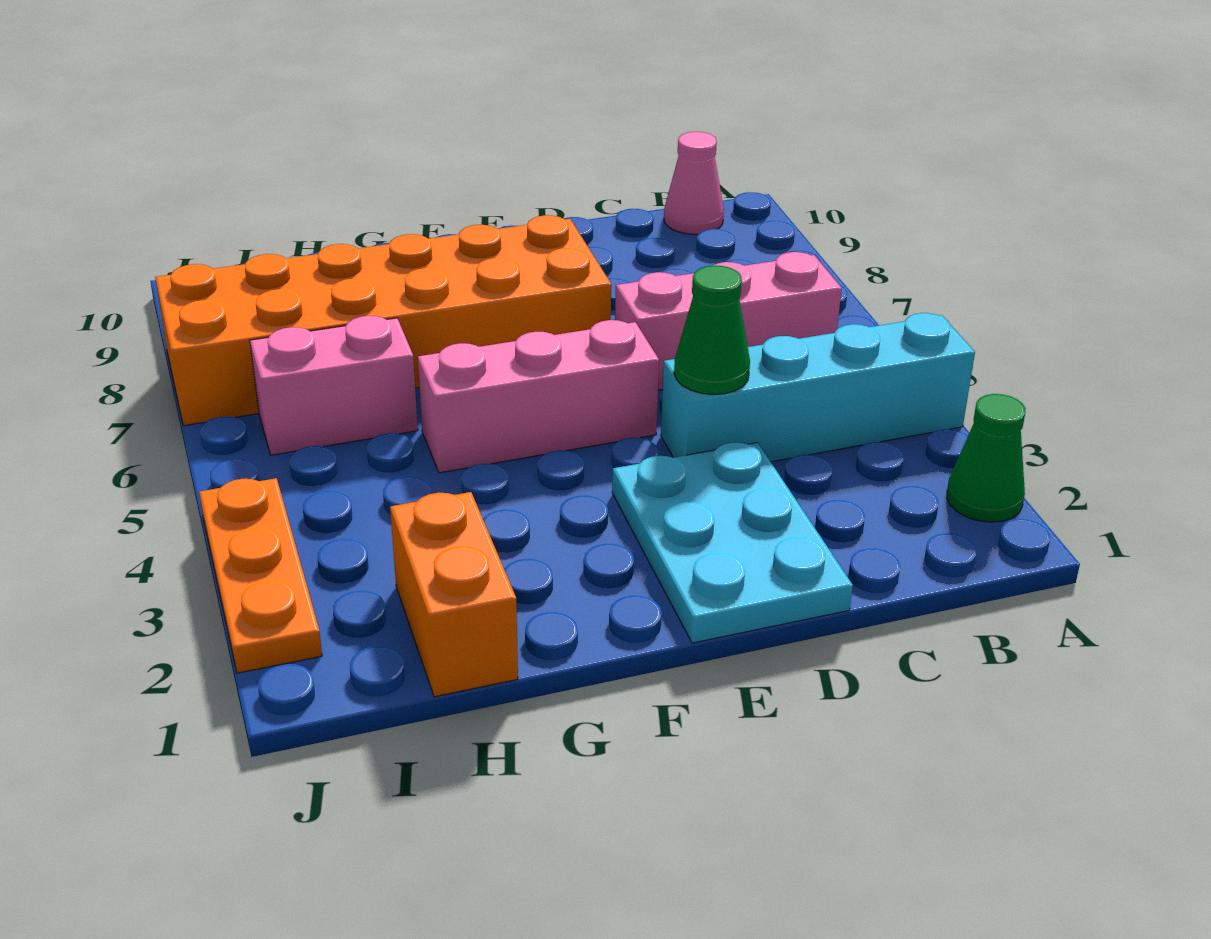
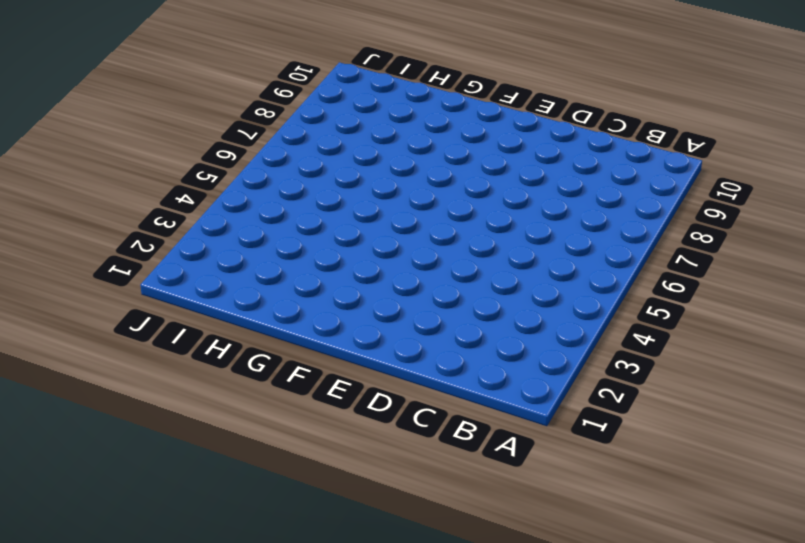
none -> green 1x1 cone [947,394,1025,522]
none -> cyan 1x4 brick [661,313,975,462]

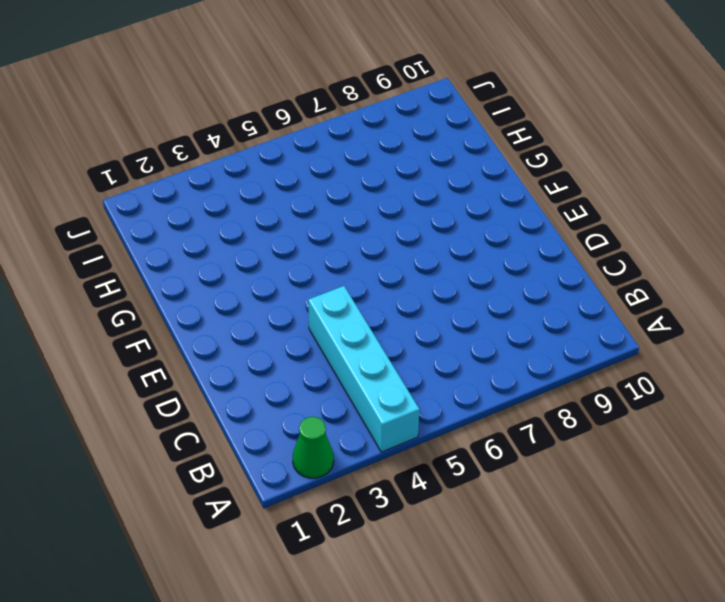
none -> pink 1x3 brick [615,252,842,390]
none -> pink 1x1 cone [664,132,724,235]

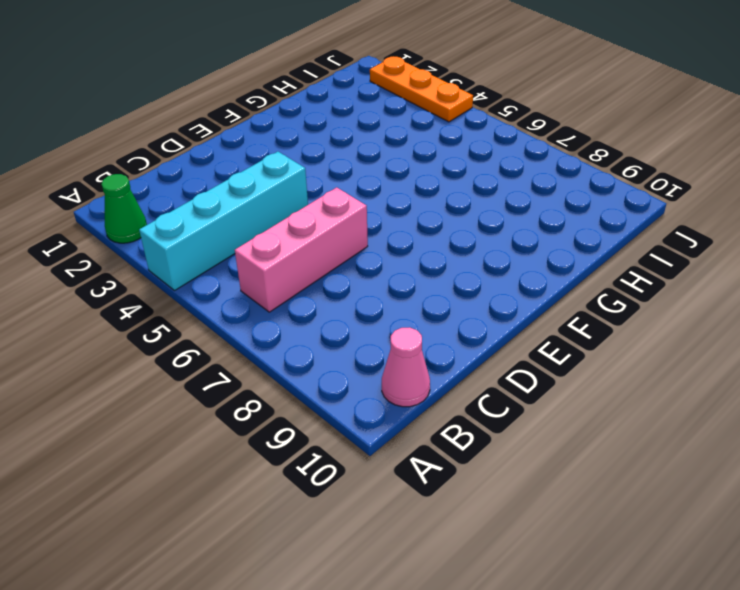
none -> cyan 2x3 plate [612,442,853,643]
none -> pink 1x3 brick [418,320,659,473]

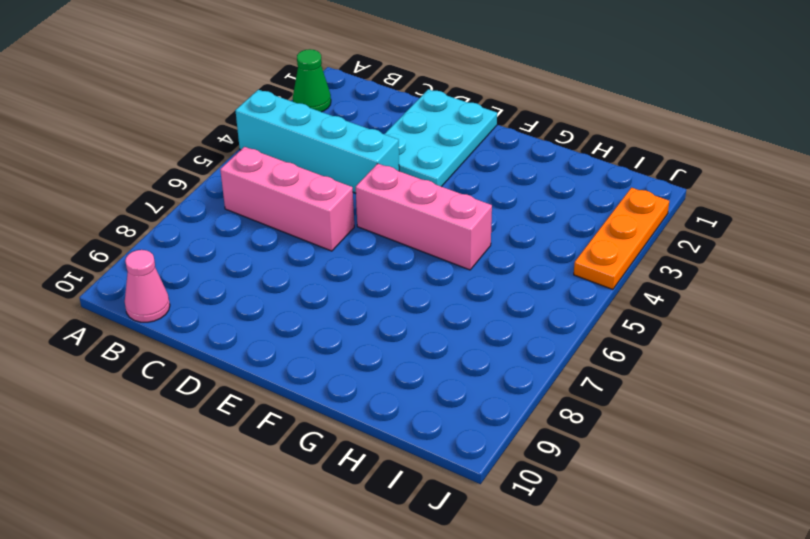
none -> orange 2x6 brick [155,215,611,426]
none -> orange 1x2 brick [390,492,518,697]

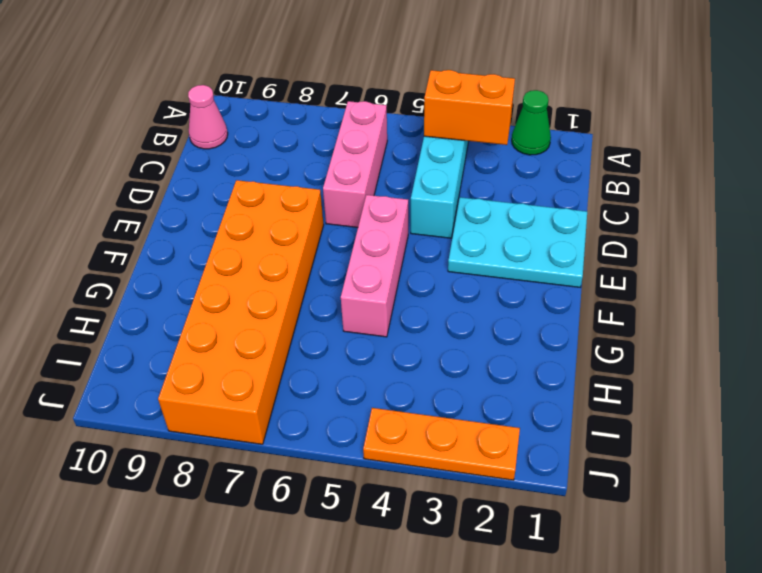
orange 1x2 brick [424,70,515,145] -> orange 1x2 brick moved to [390,492,518,697]
none -> pink 1x2 brick [250,316,418,455]
none -> green 1x1 cone [674,265,750,395]

